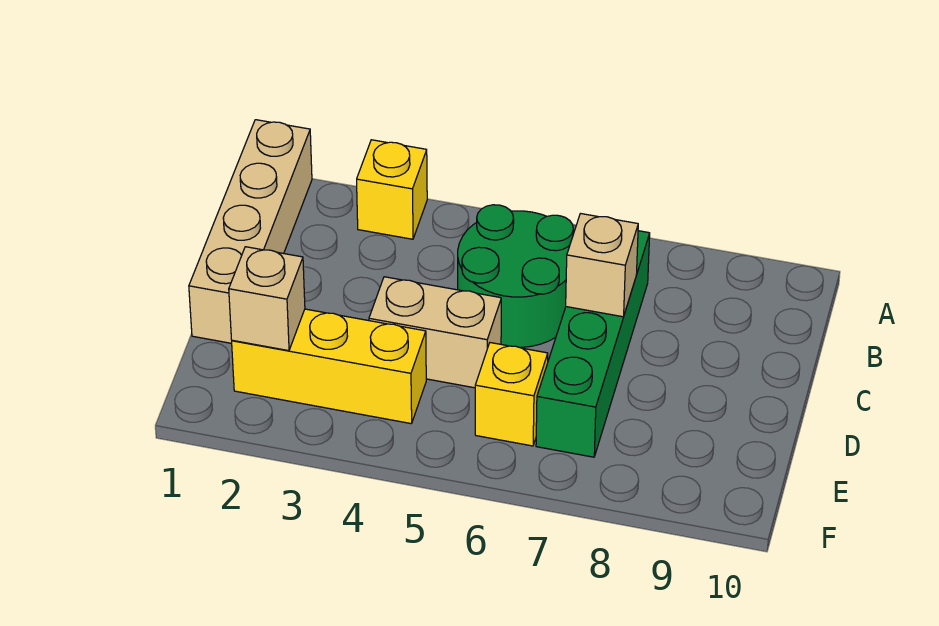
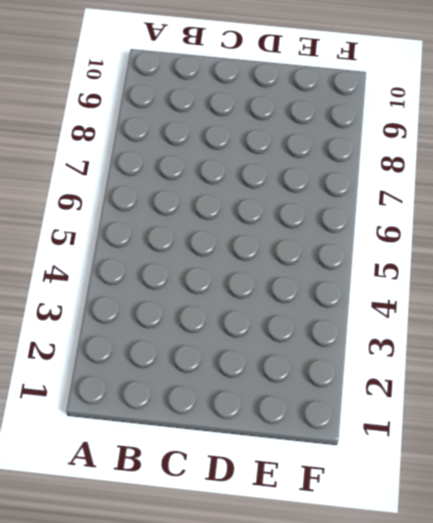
none -> tan 1x4 brick [189,120,312,343]
none -> yellow 1x1 brick [357,140,427,239]

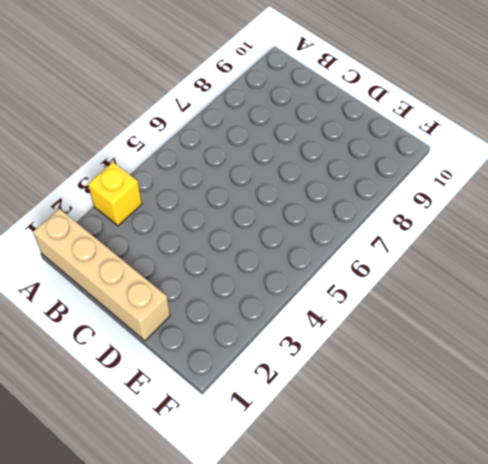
none -> green 2x2 round brick [458,205,573,347]
none -> green 1x4 brick [536,231,650,457]

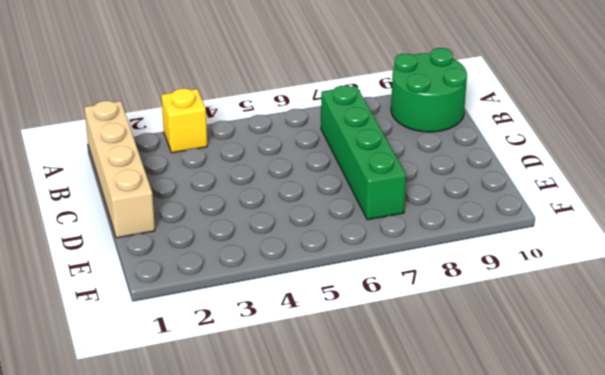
green 2x2 round brick [391,48,467,132] -> green 2x2 round brick moved to [458,205,573,347]
none -> tan 1x2 brick [369,277,501,388]
none -> yellow 1x3 brick [232,309,426,424]

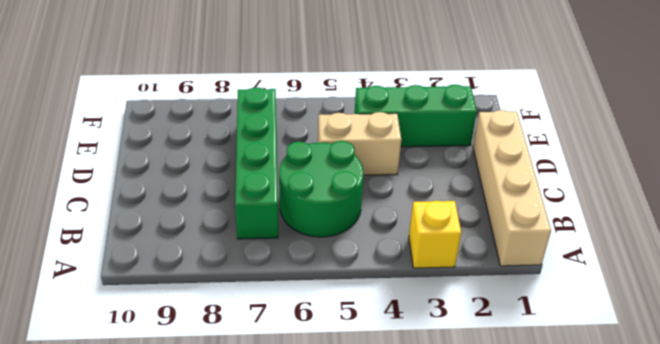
green 1x3 brick [355,85,477,147] -> yellow 1x3 brick [232,309,426,424]
none -> yellow 1x1 brick [475,343,548,446]
none -> tan 1x1 brick [566,214,638,317]

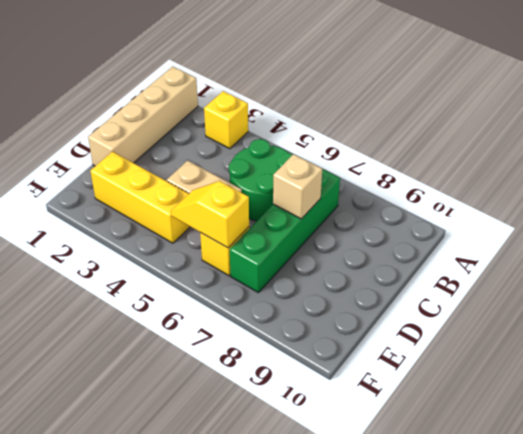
yellow 1x2 slope [171,181,249,248] -> none
none -> tan 1x1 brick [229,247,305,351]

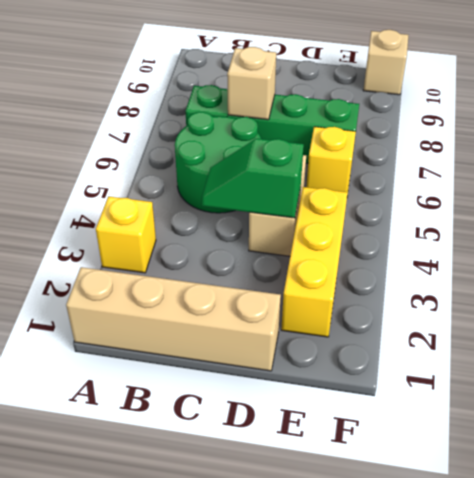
green 1x2 slope [202,139,304,218] -> none
tan 1x1 brick [363,30,409,95] -> tan 1x1 brick moved to [229,247,305,351]

